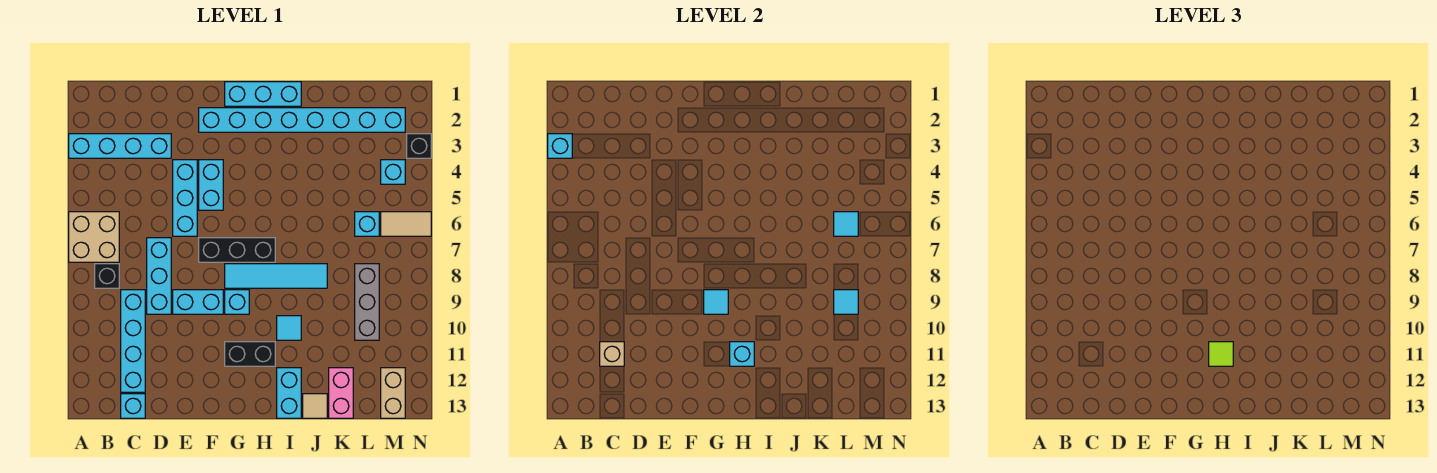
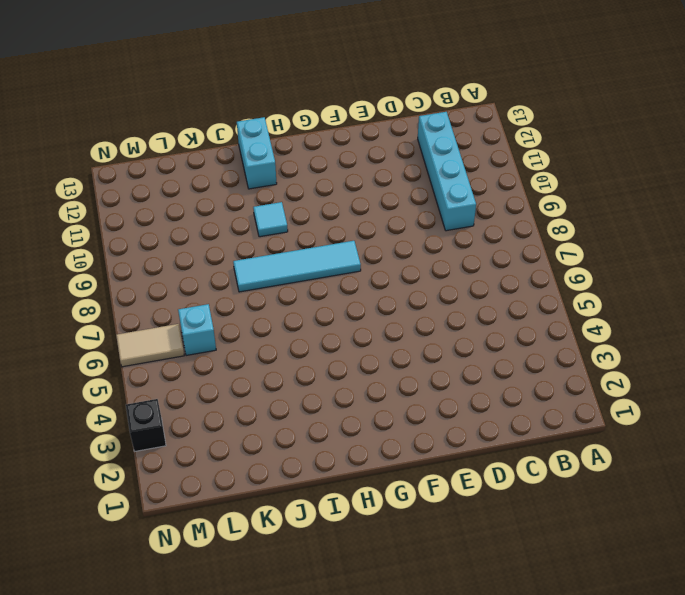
none -> cyan 1x4 brick [69,134,171,158]
none -> tan 2x2 brick [69,212,119,262]
none -> black 1x1 brick [95,264,119,288]
none -> cyan 1x1 brick [121,394,145,418]

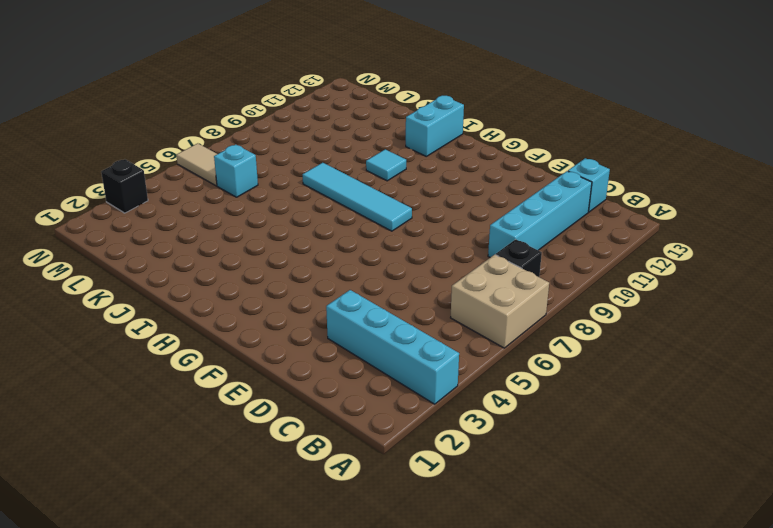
none -> cyan 1x3 brick [147,238,171,314]
none -> cyan 1x3 brick [173,160,197,236]
none -> cyan 1x2 brick [173,290,223,314]
none -> cyan 1x8 brick [199,108,405,132]

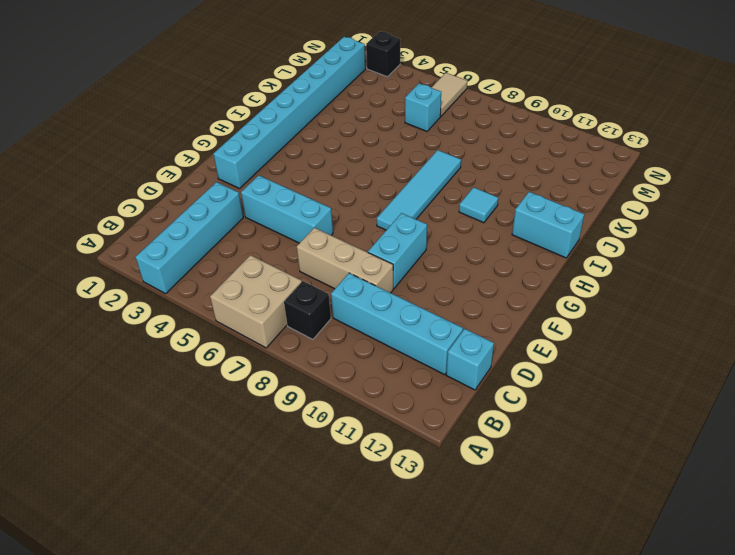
tan 1x3 brick [297,228,394,293] -> cyan 1x3 brick [147,238,171,314]
none -> cyan 1x2 brick [199,160,223,210]
none -> black 1x3 brick [199,238,275,262]
none -> cyan 1x3 brick [225,82,301,106]
none -> cyan 1x1 brick [225,290,249,314]

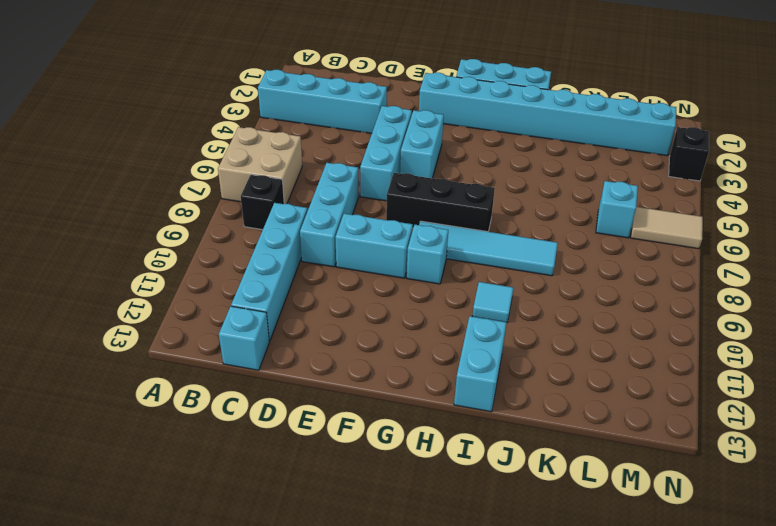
none -> black 1x2 brick [225,342,275,366]
none -> tan 1x1 tile [303,394,327,418]
none -> pink 1x2 brick [329,368,353,418]
none -> grey 1x3 brick [355,264,379,340]

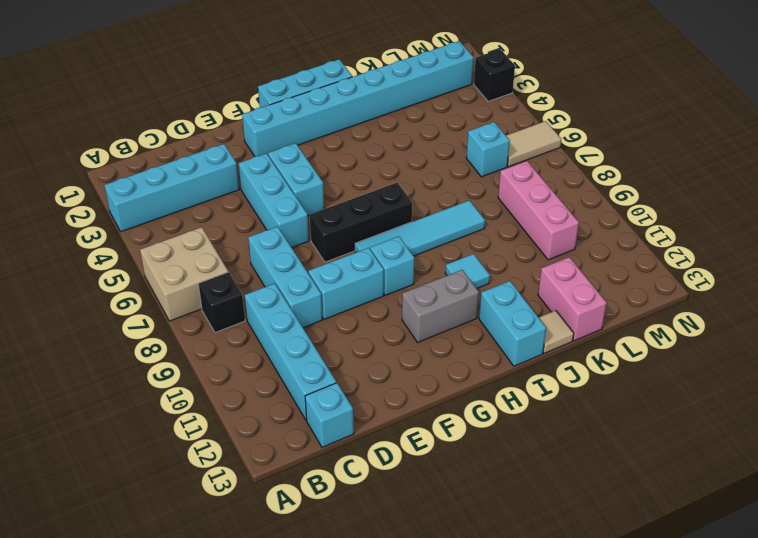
grey 1x2 brick [402,270,479,342] -> black 1x2 brick [225,342,275,366]
pink 1x3 brick [498,161,579,260] -> grey 1x3 brick [355,264,379,340]
none -> cyan 1x1 brick [381,160,405,184]
none -> tan 1x2 brick [381,368,405,418]
none -> cyan 1x1 brick [548,134,572,158]
none -> tan 1x1 brick [600,342,624,366]

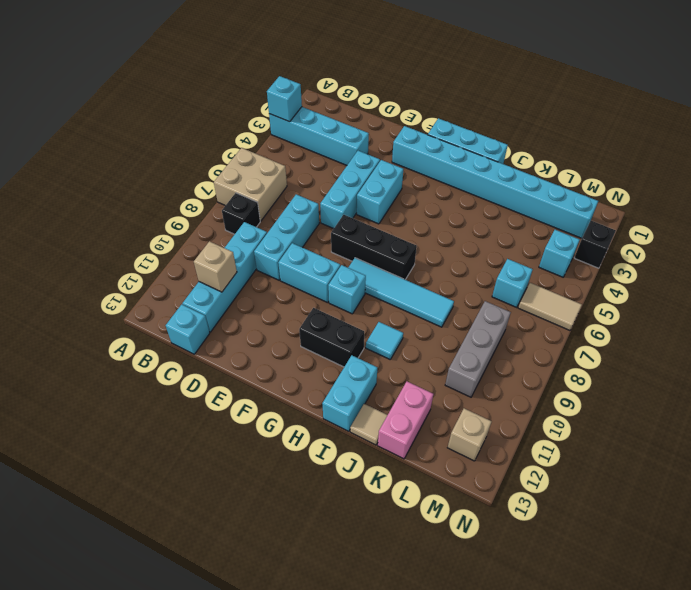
tan 1x1 brick [447,408,492,461] -> tan 1x2 brick [381,368,405,418]
none -> cyan 1x1 tile [704,290,728,314]
none -> cyan 1x1 brick [730,342,754,366]
none -> cyan 1x1 tile [834,212,858,236]
none -> cyan 1x1 tile [834,290,858,314]

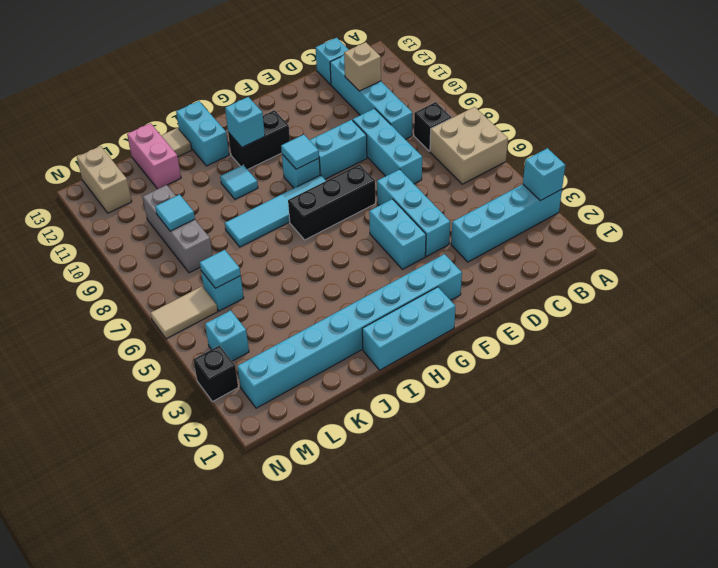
none -> lime 1x1 tile [1209,342,1233,366]

